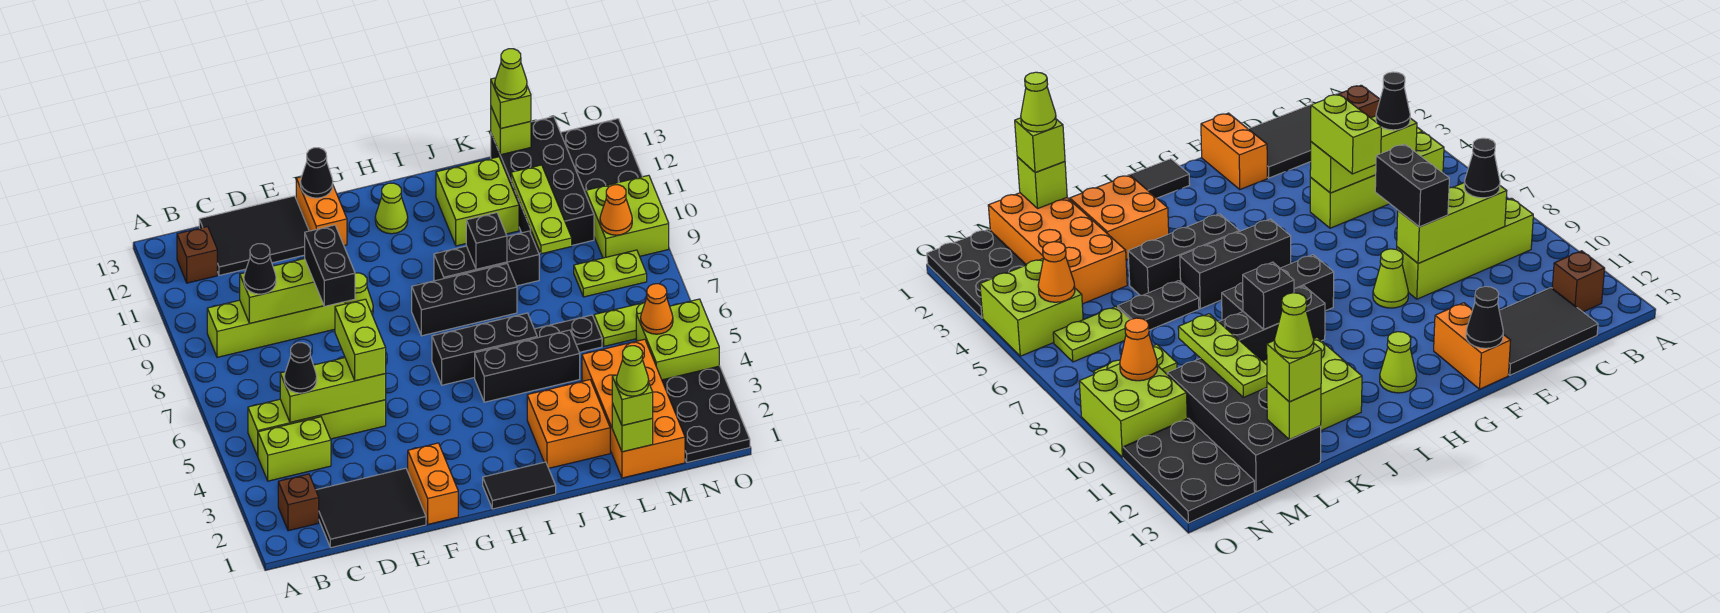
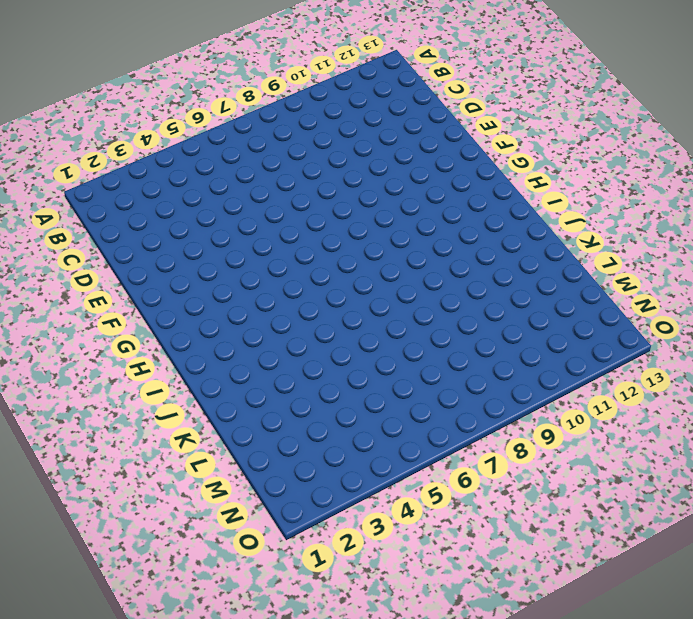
none -> brown 1x1 brick [278,474,319,531]
none -> lime 1x2 brick [258,417,331,481]
none -> lime 1x4 brick [248,399,386,456]
none -> lime 1x4 brick [207,300,345,357]

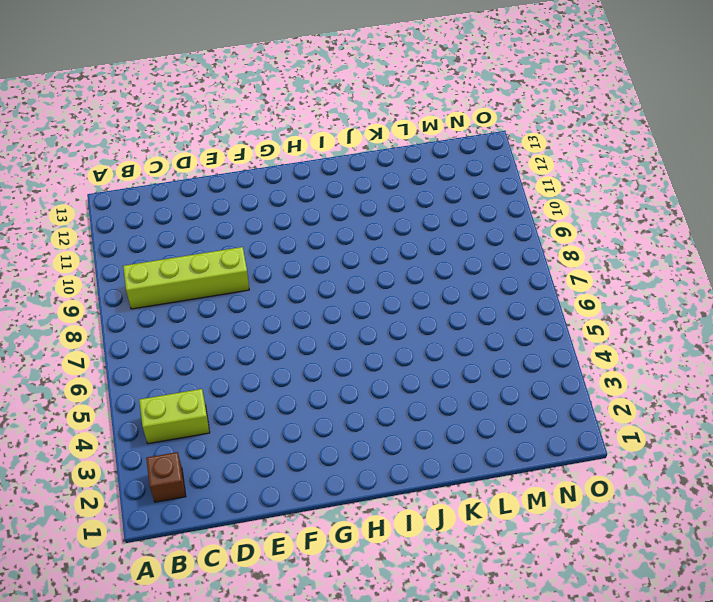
none -> lime 1x4 brick [248,399,386,456]
none -> brown 1x1 brick [177,226,217,283]
none -> black 2x3 tile [316,468,426,548]
none -> black 2x3 tile [199,196,309,275]

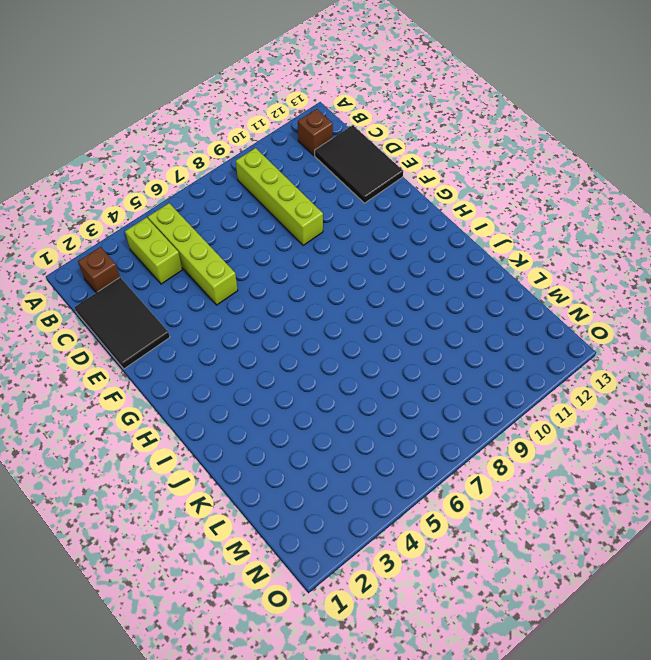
none -> orange 1x2 brick [408,443,458,524]
none -> lime 1x1 cone [345,273,373,315]
none -> orange 1x2 brick [296,177,347,246]
none -> black 1x2 tile [483,462,556,509]

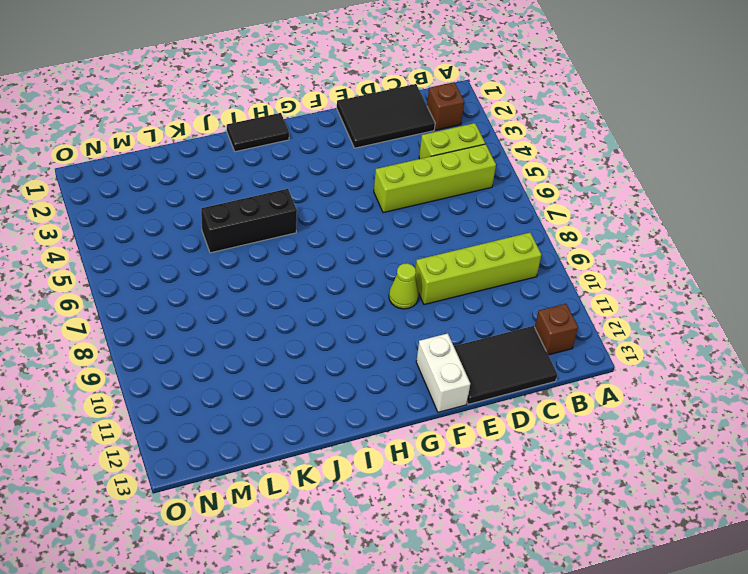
white 1x2 brick [416,333,470,412] -> orange 1x2 brick [296,177,347,246]
none -> orange 1x2 brick [408,443,458,524]
none -> black 1x3 brick [432,313,537,385]
none -> black 1x3 brick [412,264,517,336]
none -> lime 1x1 cone [375,183,408,234]

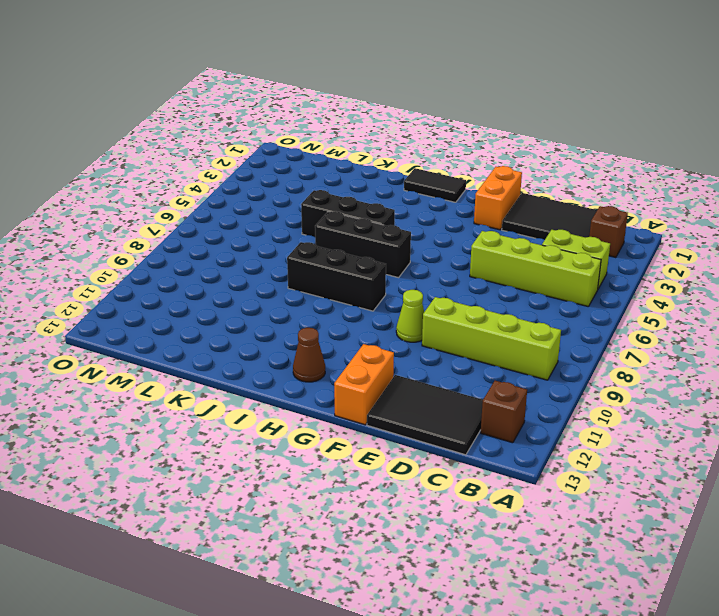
brown 1x1 cone [293,328,325,382] -> lime 1x1 cone [375,183,408,234]
none -> black 1x3 brick [434,231,539,286]
none -> orange 2x2 brick [527,380,610,468]
none -> lime 2x2 brick [436,157,519,246]
none -> black 1x2 plate [534,315,602,352]

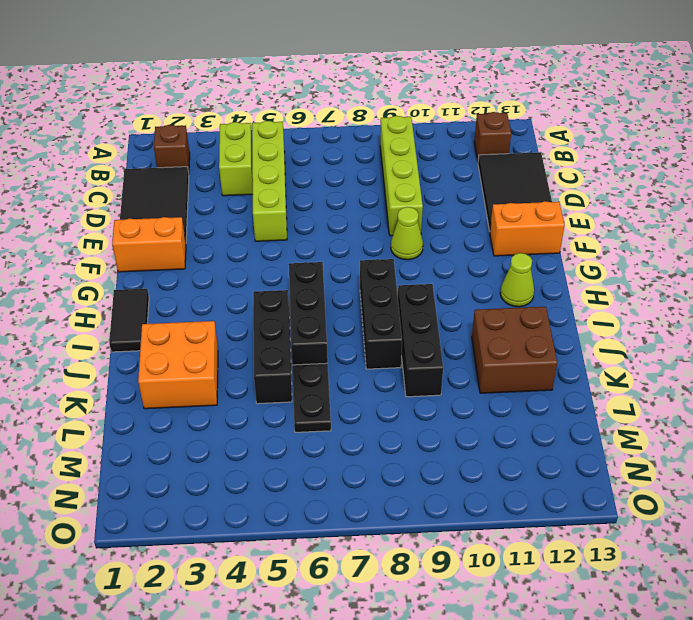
brown 2x2 brick [472,307,557,393] -> lime 2x2 brick [436,157,519,246]
none -> orange 2x4 brick [582,339,685,478]
none -> black 2x4 brick [491,117,594,253]
none -> lime 1x2 plate [594,303,645,346]
none -> lime 1x2 plate [574,250,647,297]

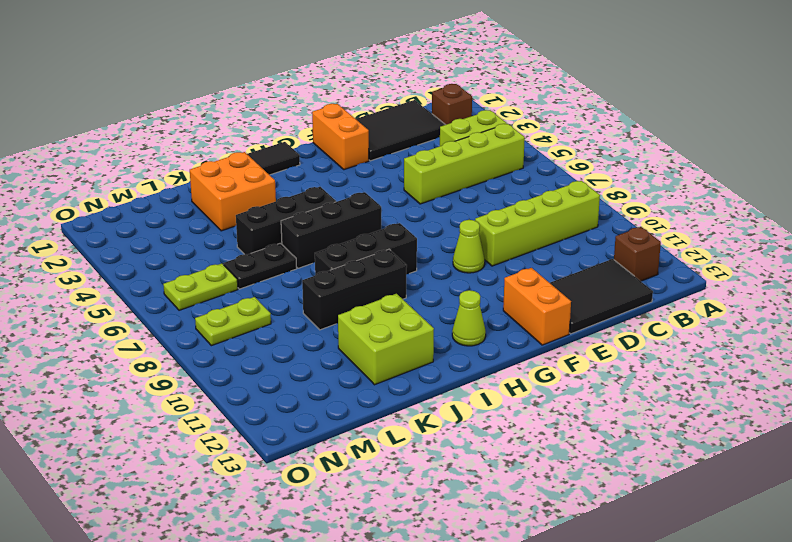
none -> orange 2x4 brick [582,339,685,478]
none -> black 2x4 brick [491,117,594,253]
none -> black 2x3 plate [662,366,750,462]
none -> lime 2x2 brick [636,299,719,380]

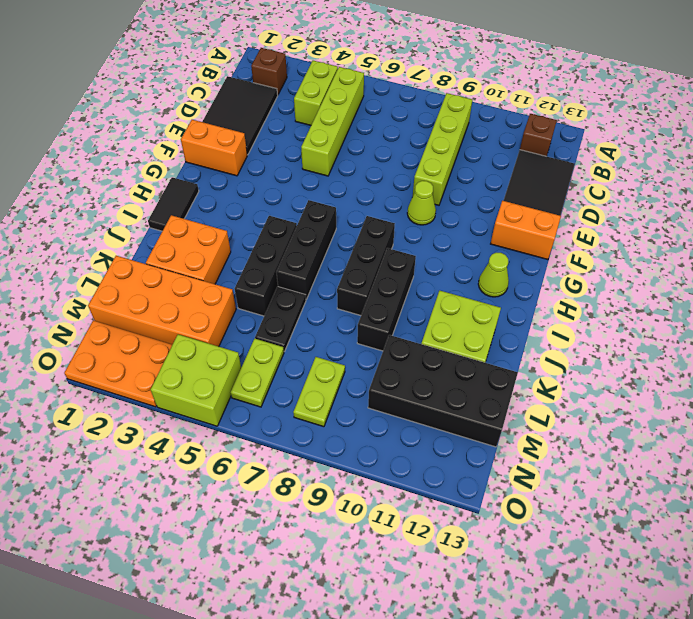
orange 2x3 plate [64,320,172,407] -> black 2x3 plate [662,366,750,462]
none -> lime 2x2 brick [586,175,669,258]
none -> black 2x3 plate [561,119,642,194]
none -> lime 1x3 brick [280,358,386,423]
none -> lime 1x3 brick [240,259,324,323]

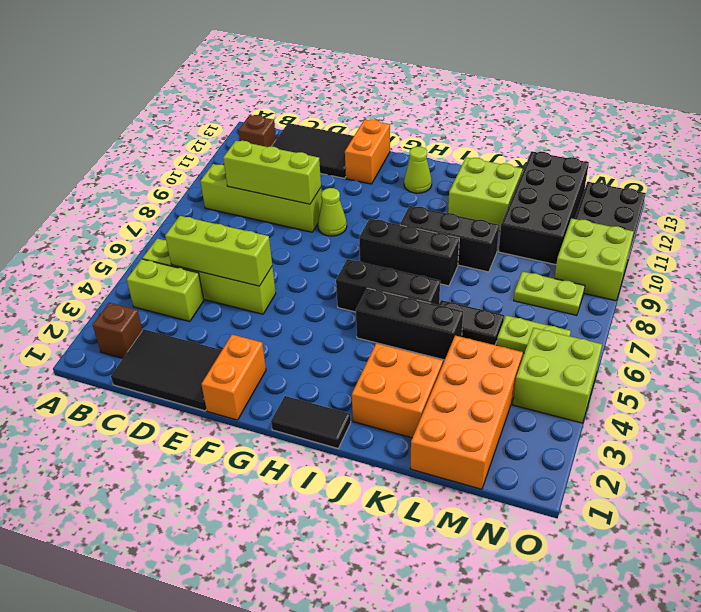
none -> black 2x3 plate [662,366,750,462]
none -> black 1x1 cone [300,148,333,198]
none -> black 1x1 brick [466,213,507,269]
none -> lime 1x1 brick [612,403,653,452]

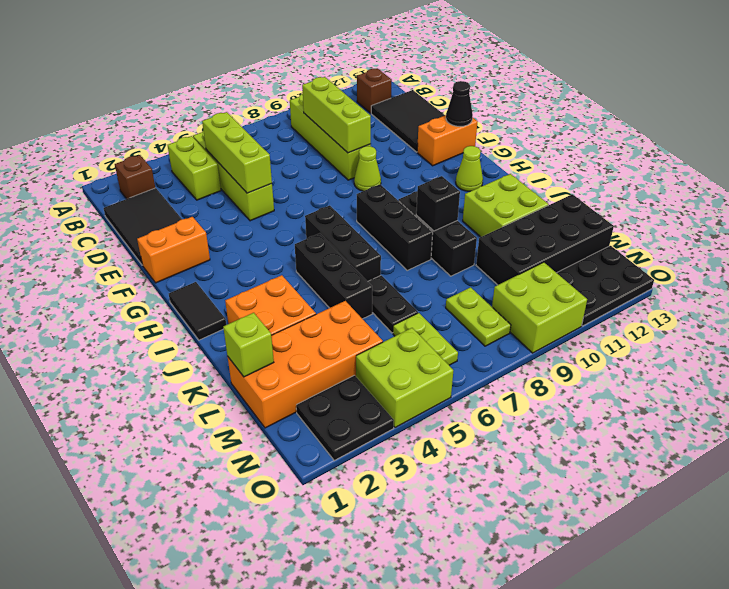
black 2x2 plate [296,375,394,460] -> black 2x3 plate [662,366,750,462]
none -> lime 1x3 plate [511,165,572,254]
none -> lime 1x1 brick [491,107,531,155]
none -> orange 1x1 cone [641,284,673,334]
none -> orange 1x1 cone [600,185,632,235]

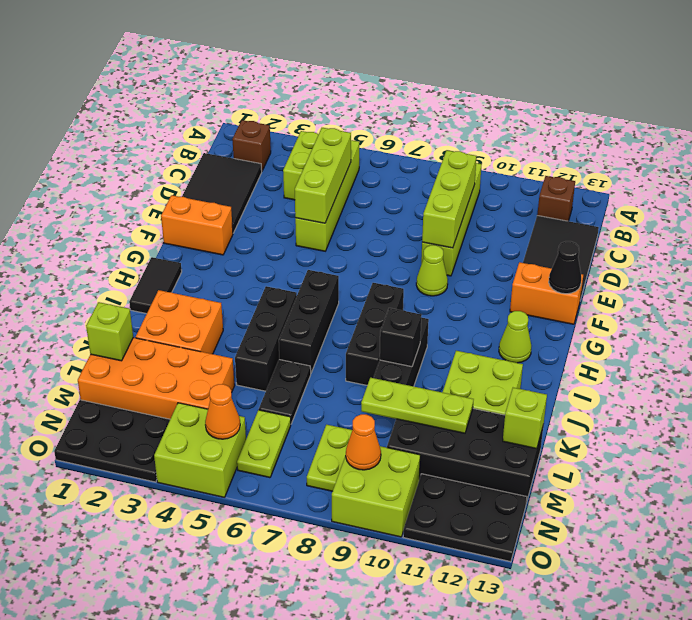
none -> black 1x1 cone [284,343,317,393]
none -> black 1x1 cone [244,244,276,294]
none -> lime 1x2 brick [335,299,386,381]
none -> black 1x2 brick [305,225,355,306]

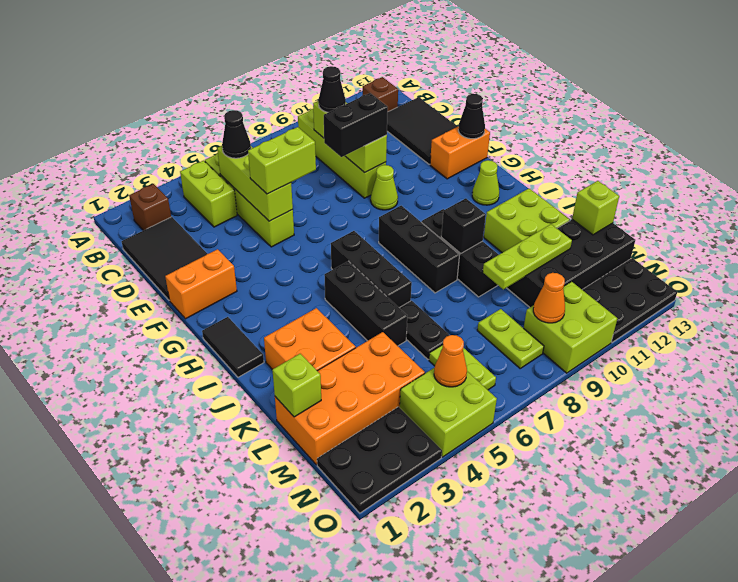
none -> lime 1x1 brick [612,375,653,426]
none -> lime 1x1 brick [491,78,531,129]
none -> lime 1x1 cone [616,346,649,396]
none -> lime 1x1 cone [495,49,527,99]

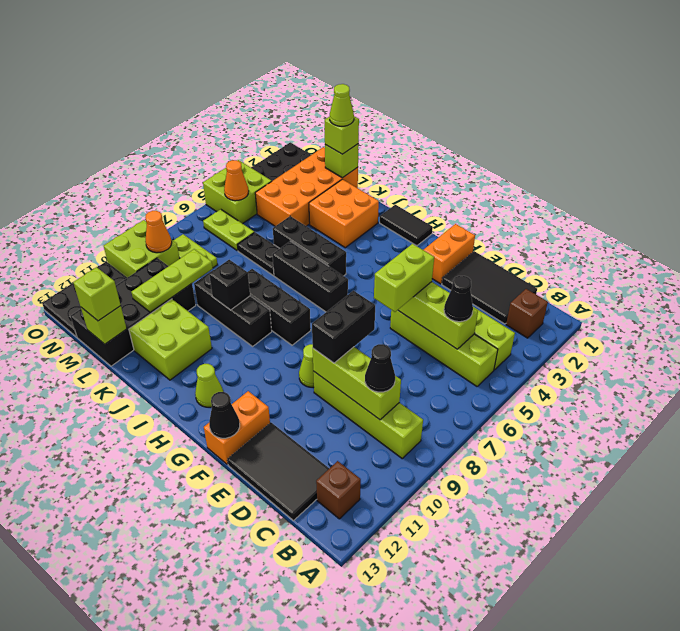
none -> lime 1x1 cone [495,49,527,99]

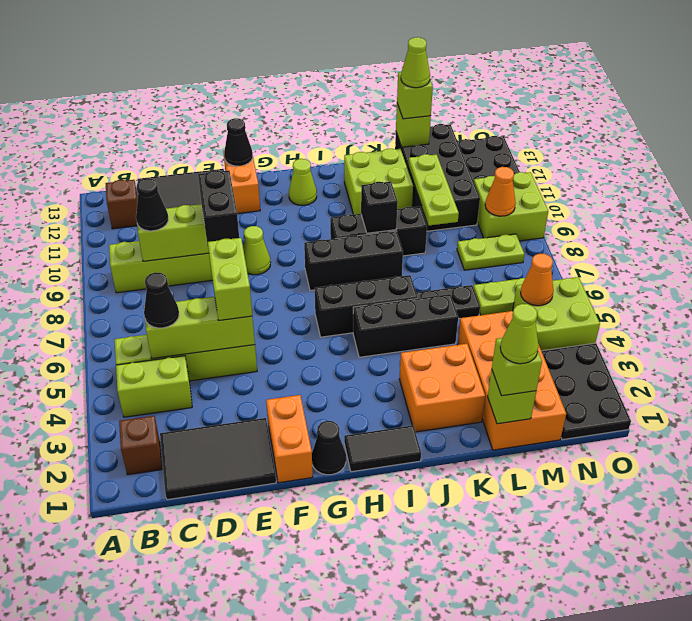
black 1x1 cone [312,421,346,475] -> none

